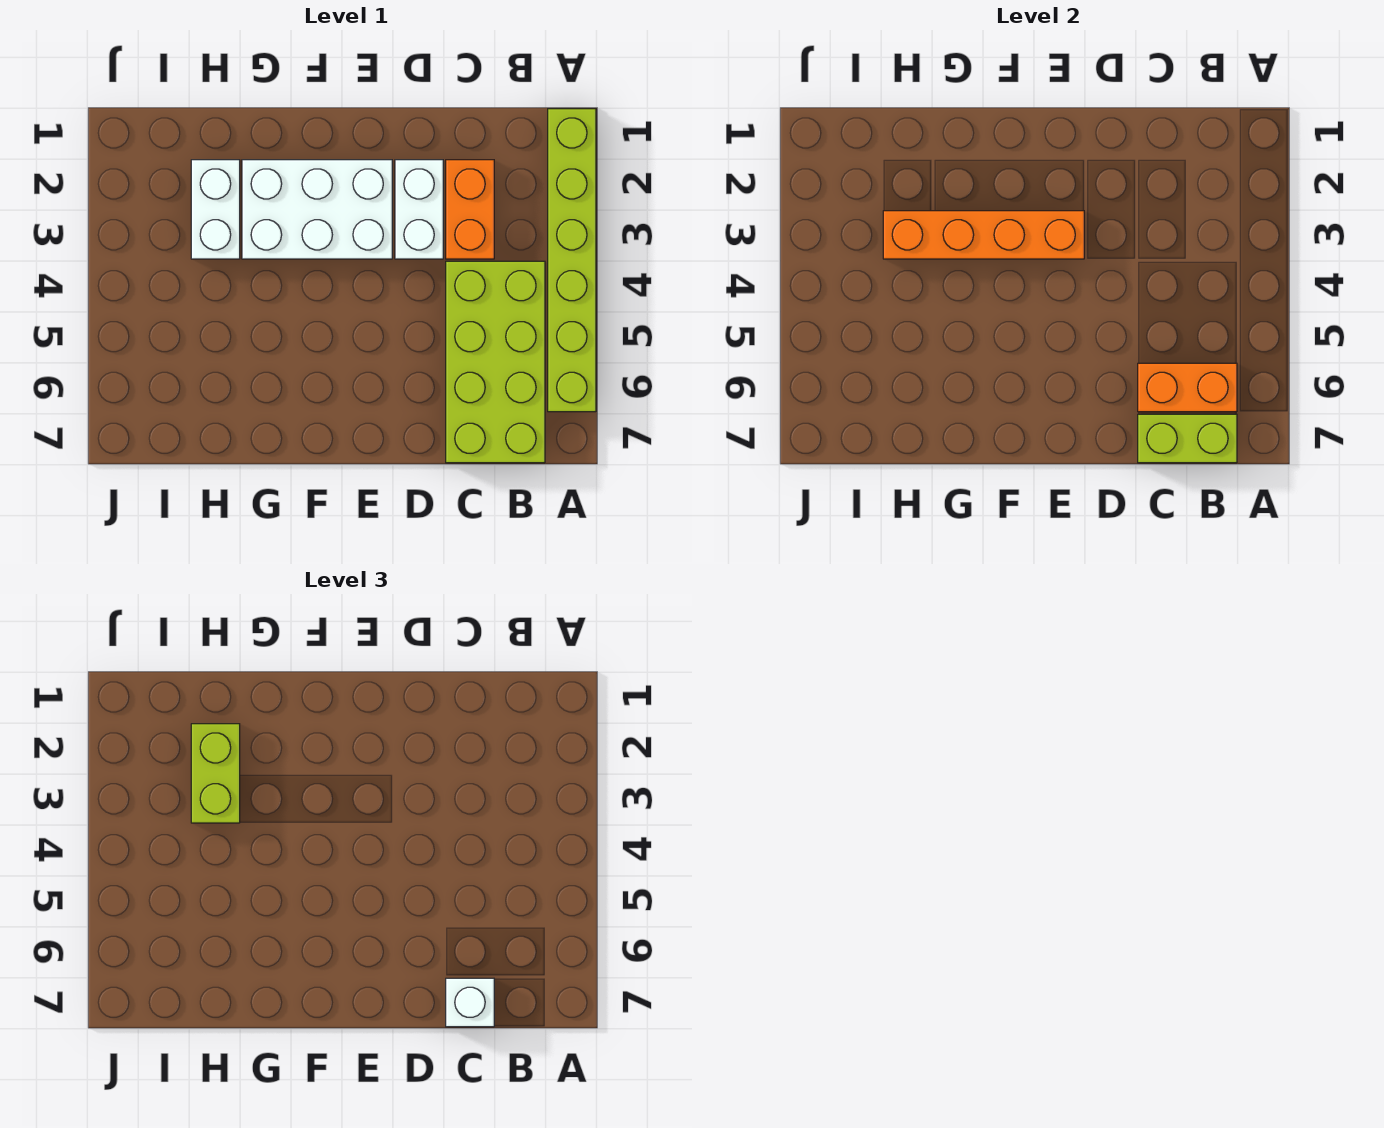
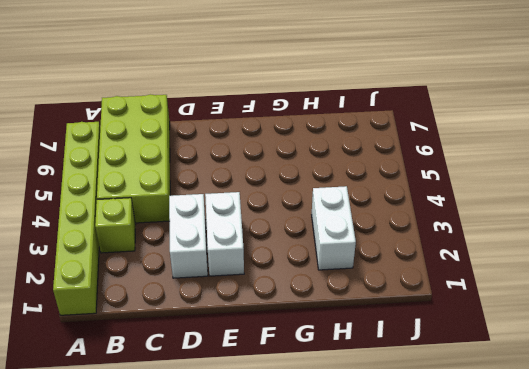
lime 1x1 brick [95,198,136,253] -> none
white 1x2 brick [205,192,244,276] -> white 2x3 brick [242,160,392,259]
none -> orange 1x2 brick [446,160,494,259]
none -> orange 1x2 brick [1138,363,1237,412]

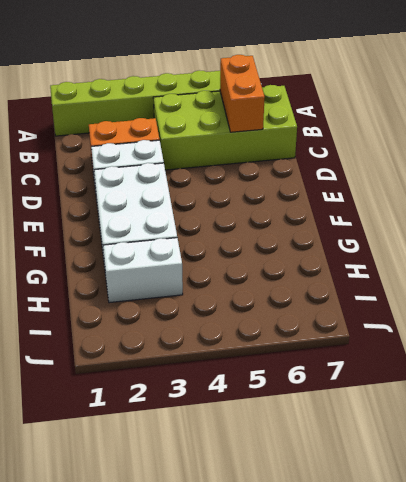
none -> lime 1x2 brick [1138,414,1237,463]
none -> orange 1x4 brick [883,211,1084,259]

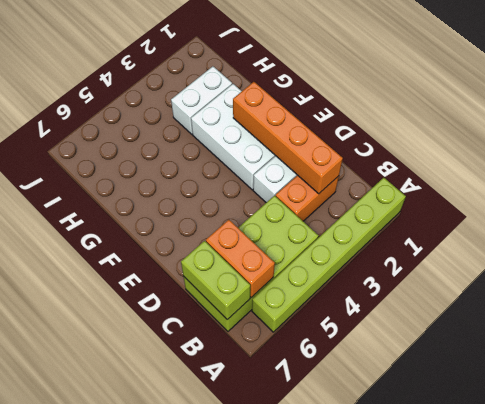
orange 1x4 brick [233,82,343,194] -> orange 1x4 brick moved to [883,211,1084,259]
none -> white 1x1 brick [446,978,494,1027]
none -> lime 1x2 brick [191,724,240,823]

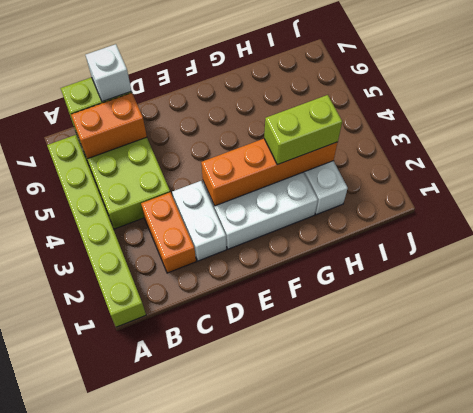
lime 1x2 brick [264,95,342,165] -> lime 1x2 brick turned to [191,724,240,823]

